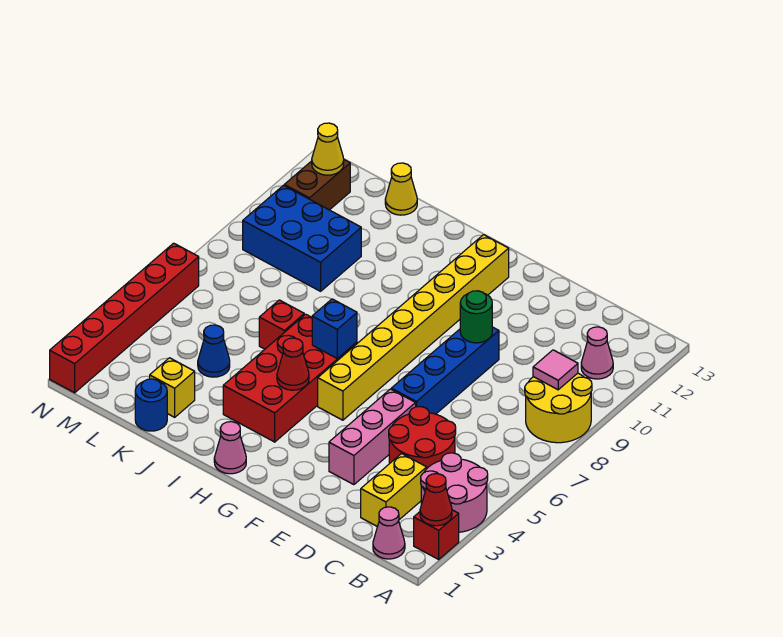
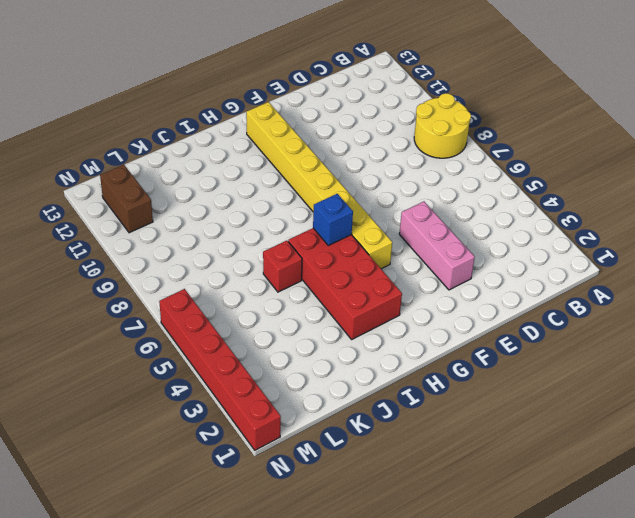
none -> red 1x1 brick [414,510,459,559]
none -> pink 2x2 round brick [421,453,488,532]
none -> pink 1x1 cone [373,507,405,559]

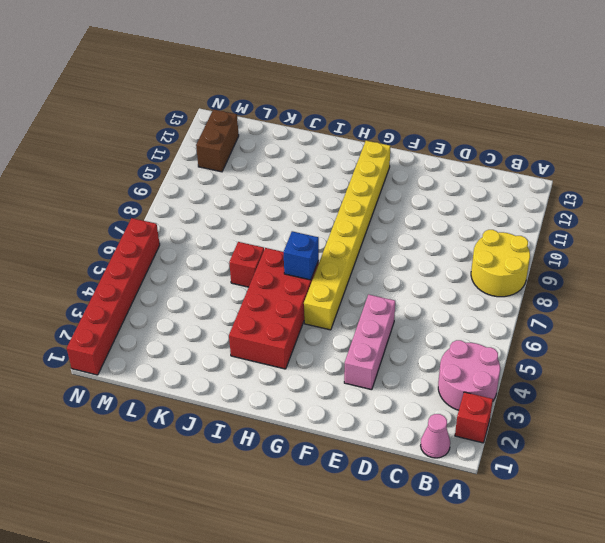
none -> pink 1x1 cone [581,327,613,379]
none -> yellow 1x2 brick [361,454,427,527]
none -> red 2x2 round brick [389,407,456,468]

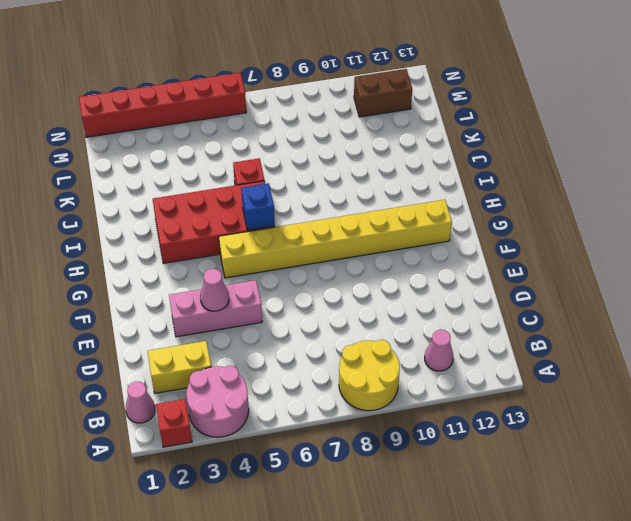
pink 1x1 cone [200,269,229,311] -> pink 1x1 cone moved to [214,422,246,474]
none -> red 2x2 round brick [389,407,456,468]
none -> blue 1x4 brick [391,327,499,414]
none -> blue 1x1 round brick [135,379,167,431]

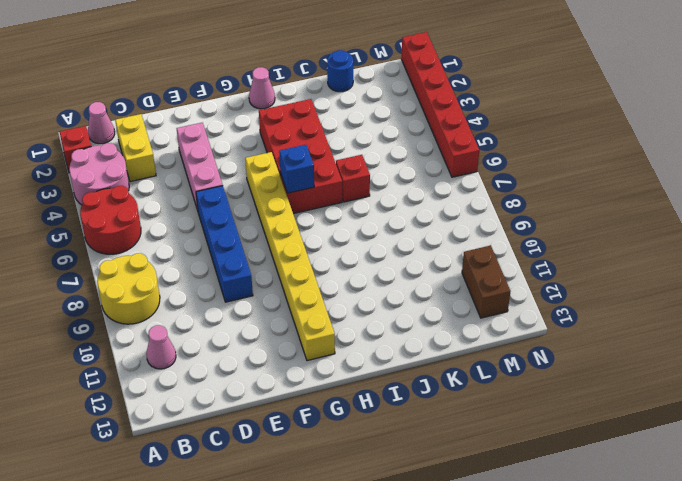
red 2x2 round brick [80,186,141,254] -> red 2x2 round brick moved to [389,407,456,468]
none -> yellow 1x1 brick [150,358,195,417]
none -> blue 1x1 cone [198,325,230,377]
none -> blue 2x3 brick [243,185,361,291]

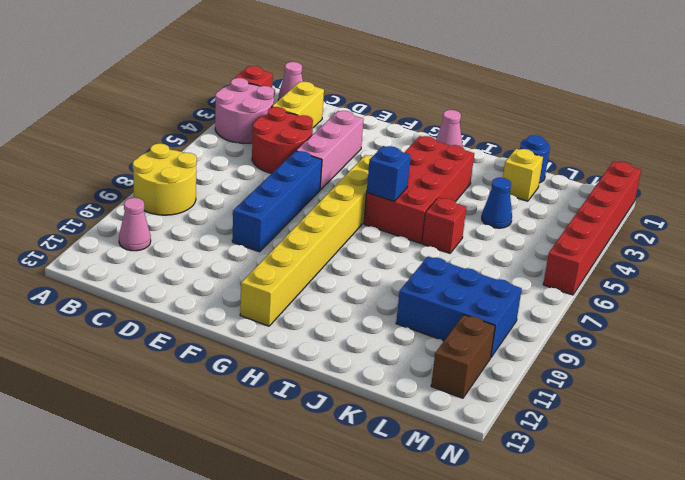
none -> yellow 1x1 cone [385,163,417,215]
none -> red 1x1 cone [420,474,452,526]
none -> pink 1x1 tile [533,350,578,390]

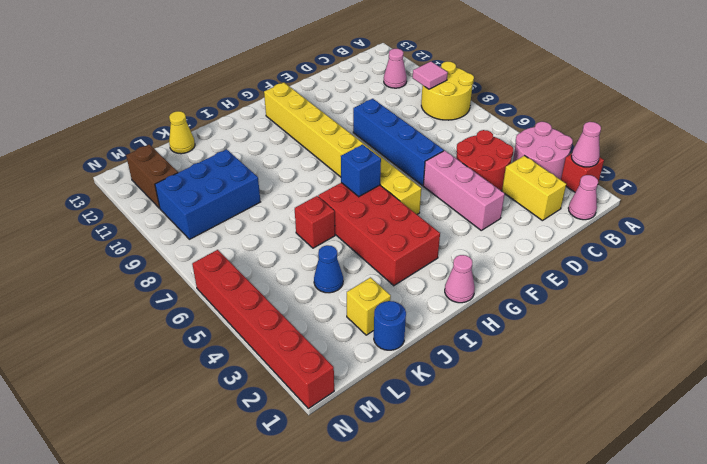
pink 1x1 cone [571,122,601,167] -> red 1x1 cone [420,474,452,526]
none -> green 1x1 round brick [460,291,492,343]
none -> red 1x1 cone [277,338,309,390]
none -> yellow 1x1 cone [312,123,344,175]

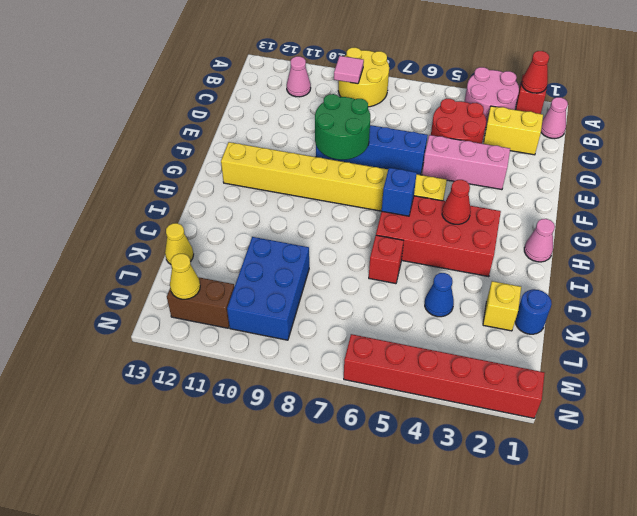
green 2x2 round brick [315,94,370,160] -> green 1x1 round brick [460,291,492,343]

